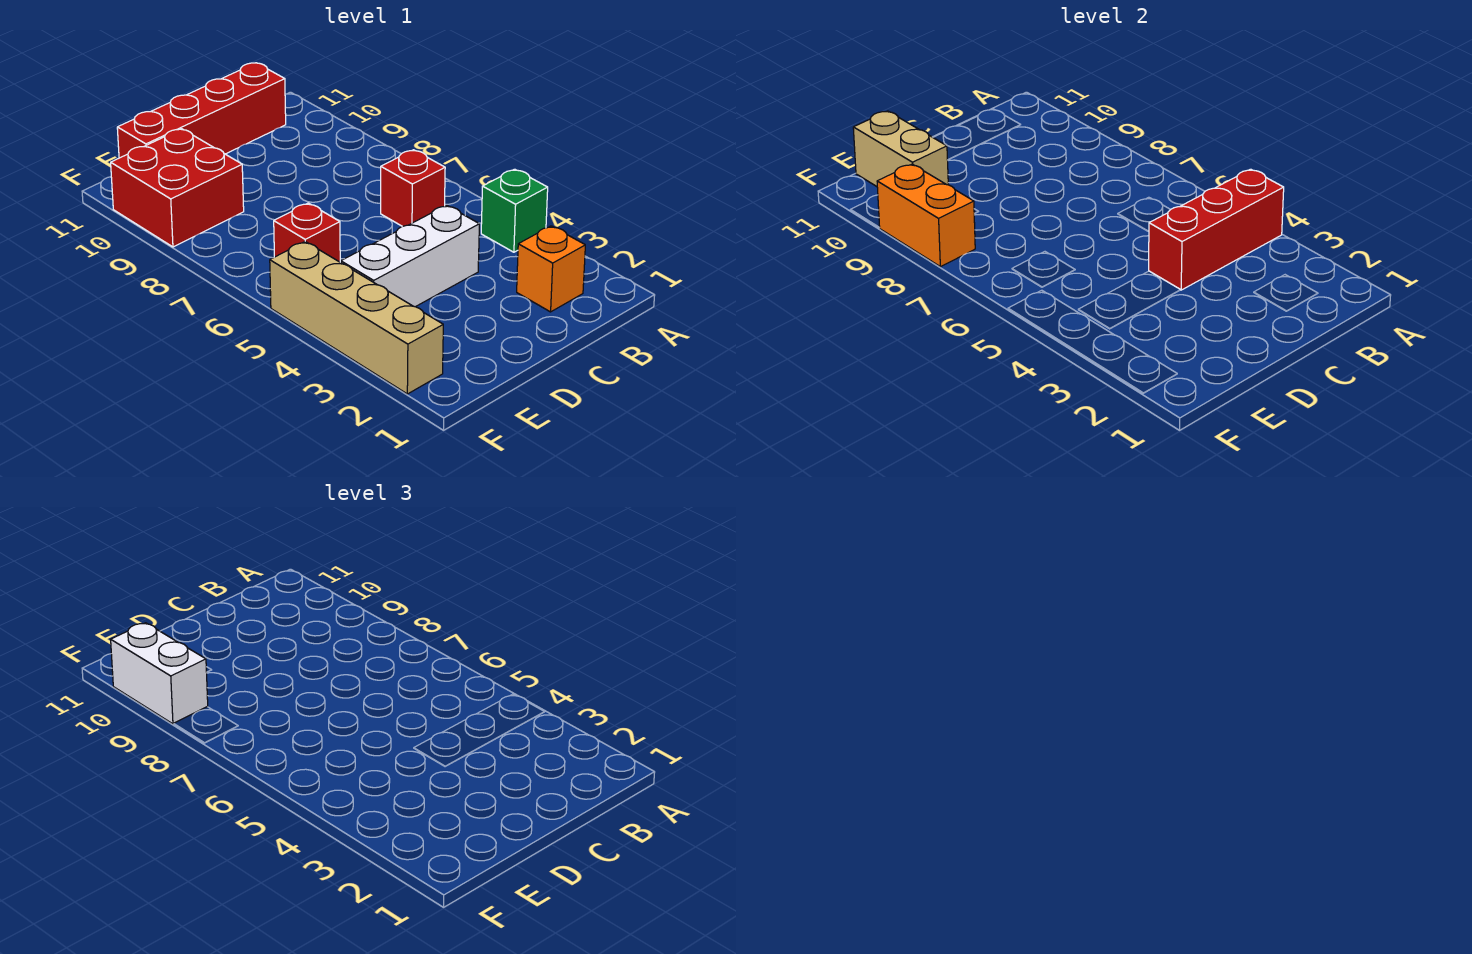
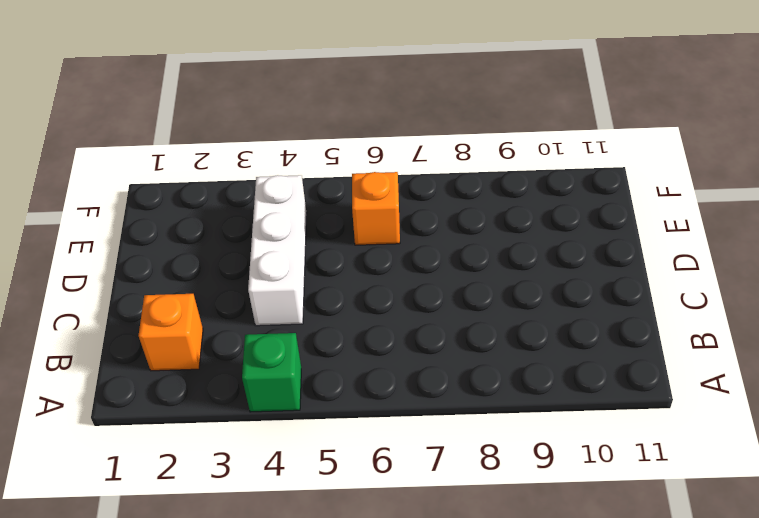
orange 1x1 brick [352,172,400,245] -> red 1x1 brick [274,203,340,262]
none -> red 1x1 brick [381,150,445,226]
none -> red 1x4 brick [117,63,286,158]
none -> red 2x2 brick [111,129,244,247]

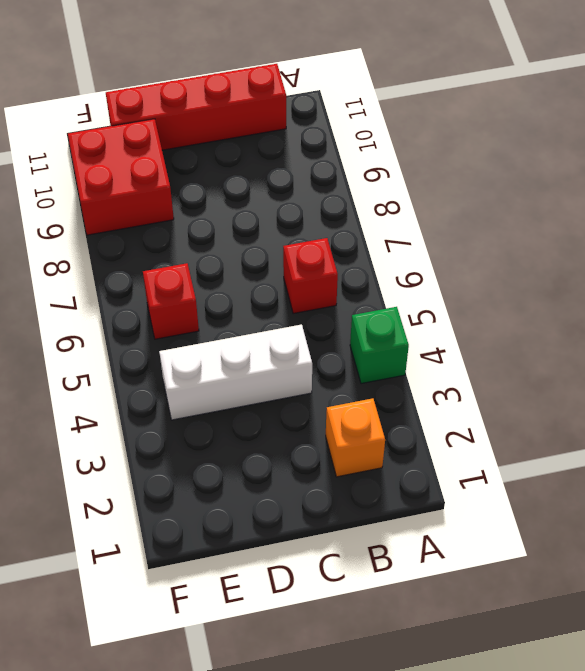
none -> tan 1x4 brick [270,242,443,394]
none -> red 1x3 brick [1149,169,1284,290]
none -> tan 1x2 brick [853,111,948,186]

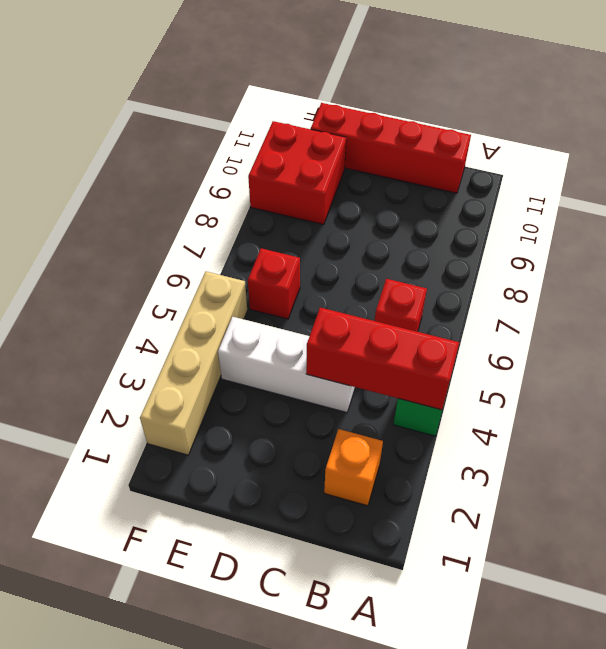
none -> tan 1x2 brick [853,111,948,186]
none -> orange 1x2 brick [877,164,975,267]
none -> white 1x2 brick [111,623,208,724]

